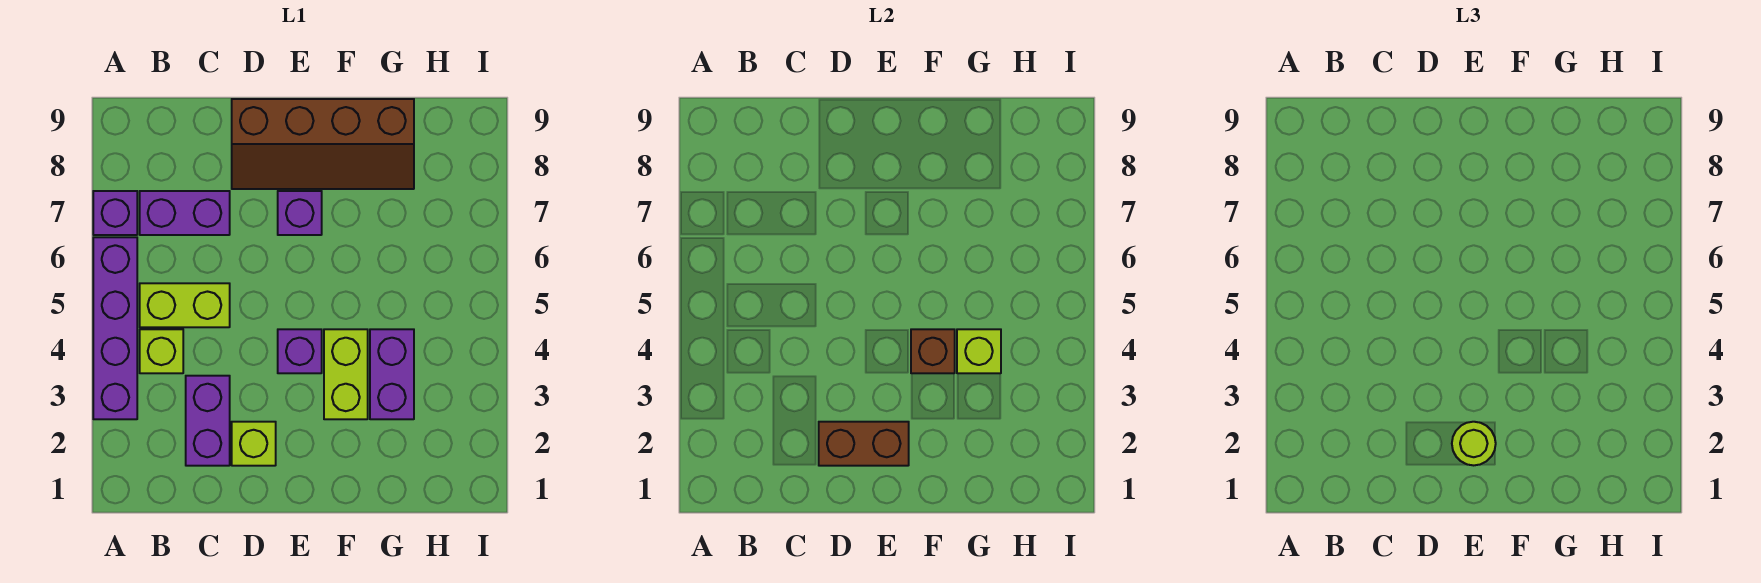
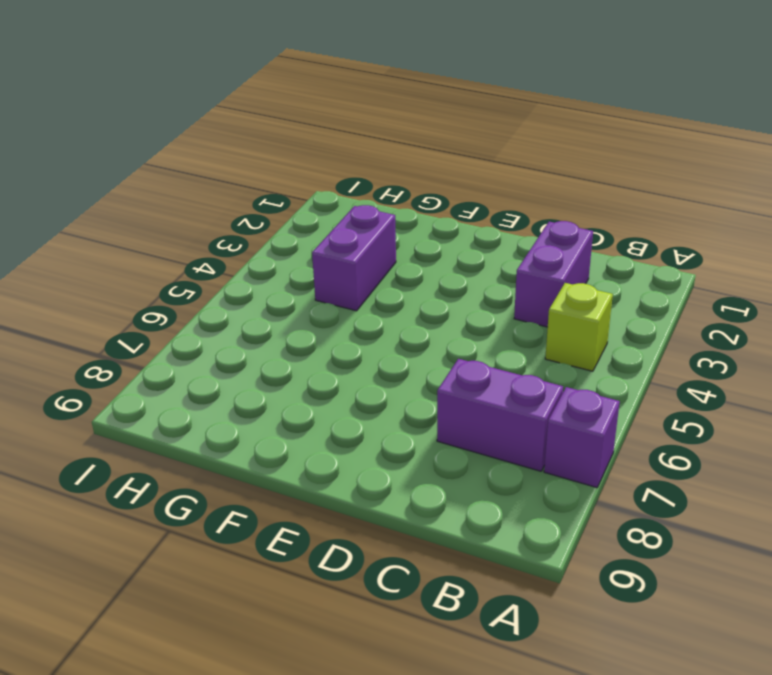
none -> purple 1x4 brick [93,237,137,419]
none -> lime 1x2 brick [140,283,230,327]
none -> lime 1x1 brick [232,422,276,466]

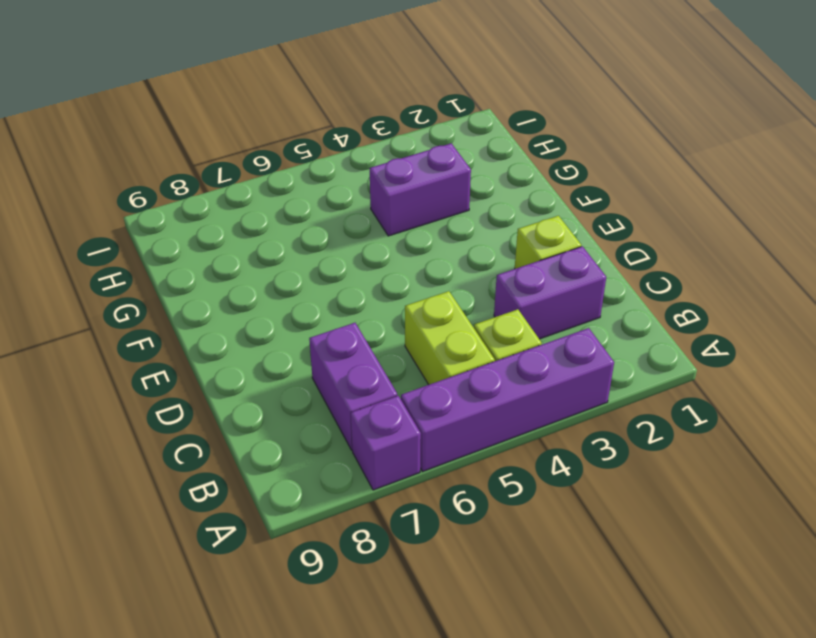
none -> brown 2x4 slope [232,99,414,189]
none -> purple 1x1 brick [278,329,322,373]
none -> purple 1x1 brick [278,191,322,235]

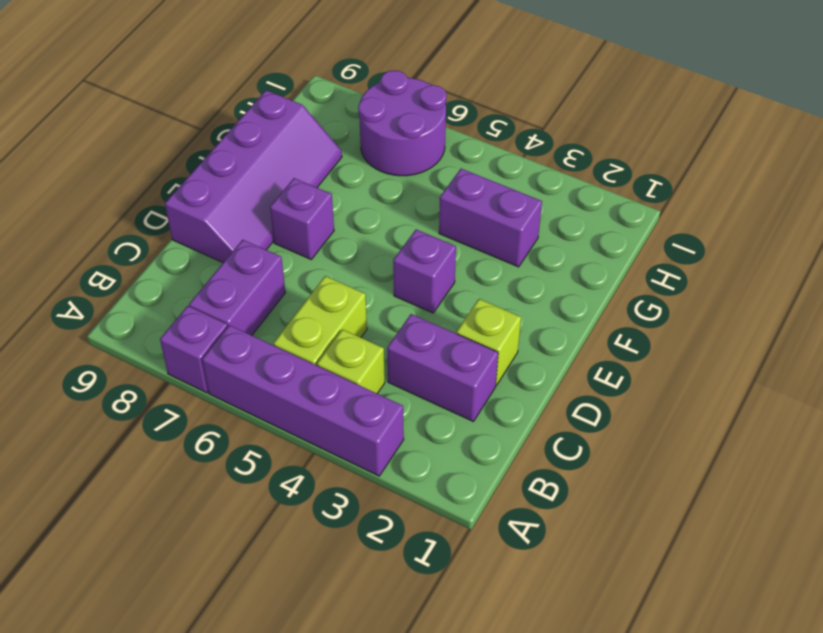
purple 2x4 slope [165,90,342,262] -> brown 2x4 slope [232,99,414,189]
purple 2x2 round brick [358,70,446,176] -> none
none -> lime 1x2 brick [324,329,368,419]
none -> brown 1x2 brick [819,422,909,466]
none -> brown 1x1 brick [911,329,955,373]

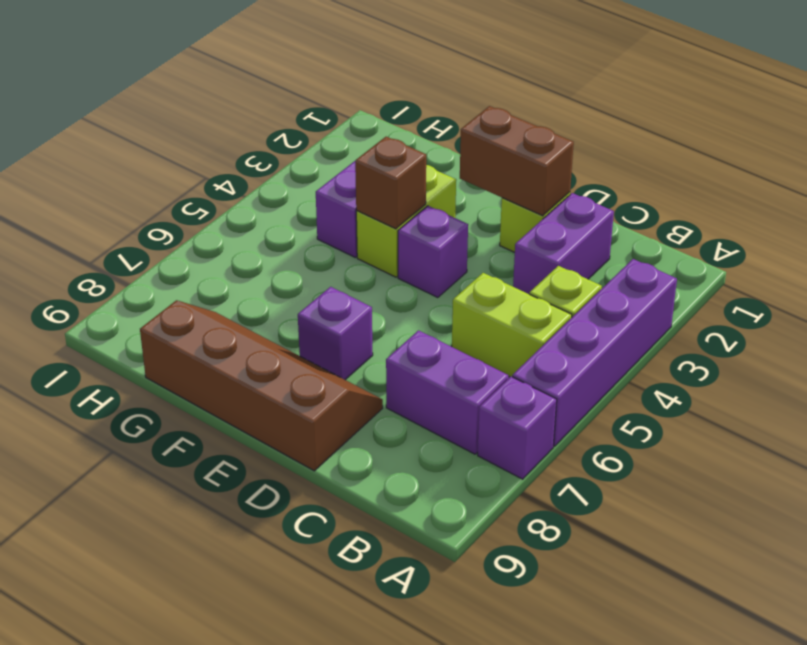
none -> lime 1x1 brick [957,329,1001,373]
none -> lime 1x1 round brick [1452,422,1496,465]

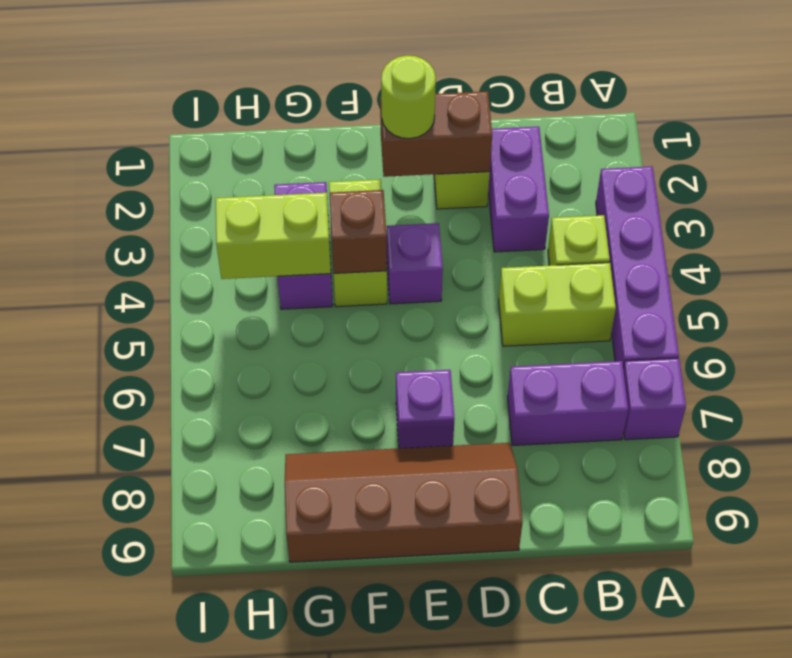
lime 1x2 brick [216,193,331,279] -> lime 1x1 brick [957,329,1001,373]

